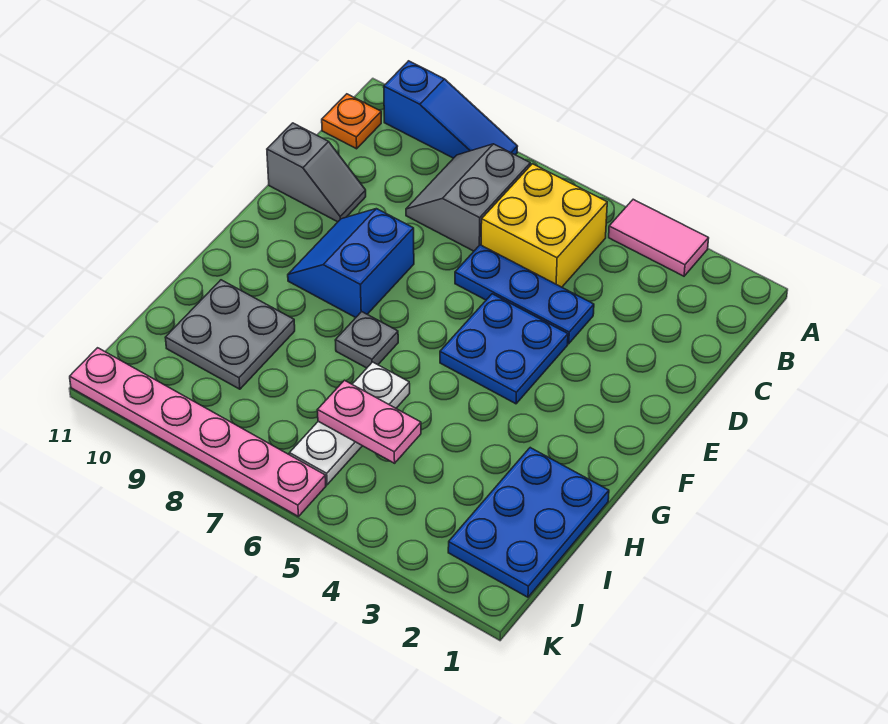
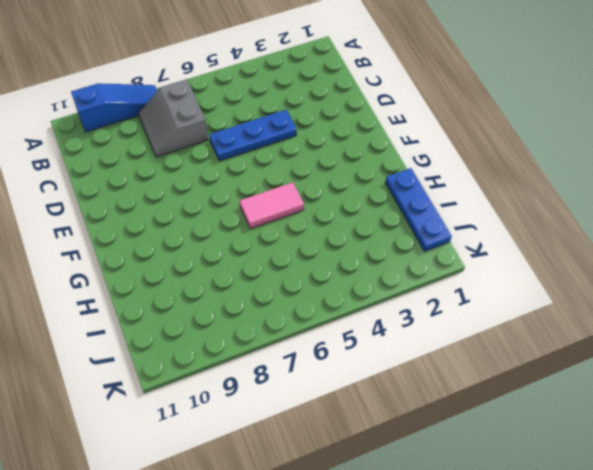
pink 1x2 tile [240,182,304,229] -> pink 1x2 tile moved to [609,199,709,276]
blue 1x3 plate [385,168,452,251] -> blue 2x3 plate [448,448,609,597]
none -> yellow 2x2 brick [481,164,607,287]
none -> orange 1x1 plate [322,94,381,149]
none -> grey 1x2 slope [267,123,366,222]

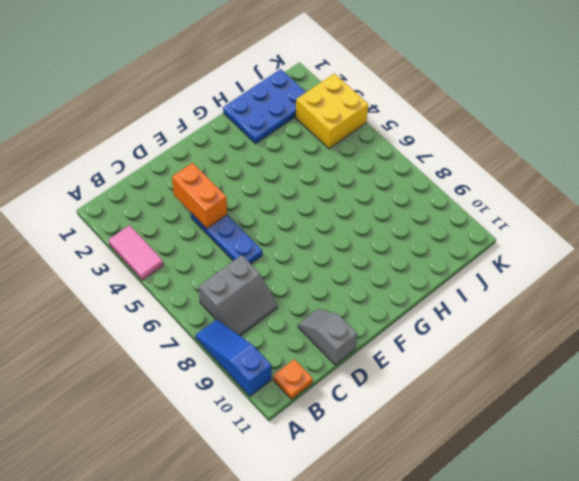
orange 1x2 brick [172,163,227,228] -> none
yellow 2x2 brick [296,74,368,149] -> yellow 2x2 brick moved to [481,164,607,287]
none -> blue 2x2 plate [440,294,568,404]
none -> blue 2x2 slope [288,209,414,318]
none -> grey 1x1 plate [335,312,398,368]

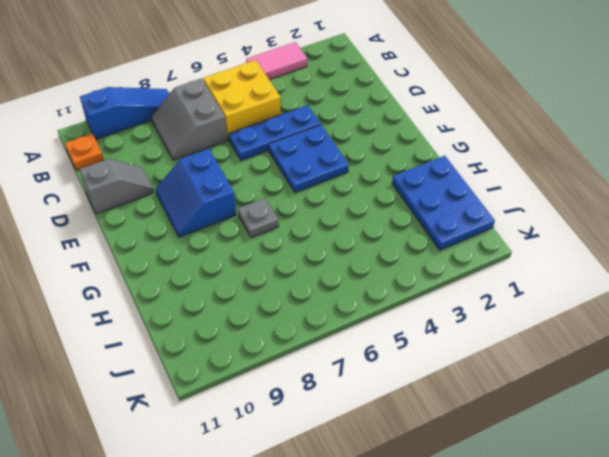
none -> white 1x3 plate [290,362,410,485]
none -> grey 2x2 plate [165,280,295,389]
none -> pink 1x6 plate [70,348,326,517]

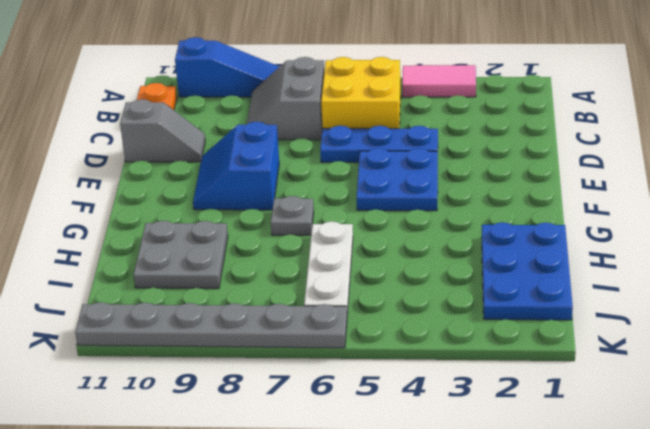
grey 1x6 plate [75,302,347,348] -> pink 1x6 plate [70,348,326,517]
none -> pink 1x2 plate [318,380,421,463]

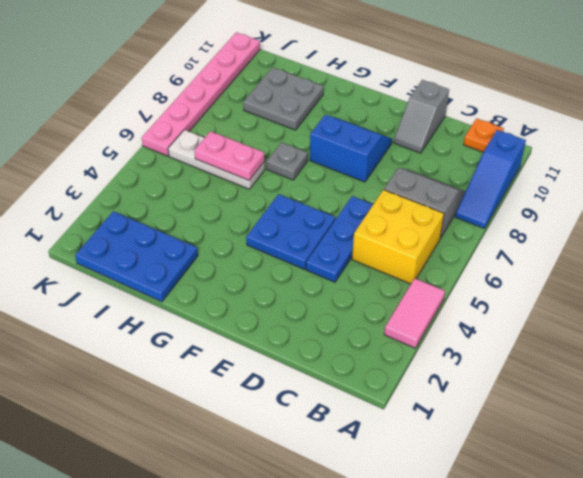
pink 1x2 plate [194,131,265,180] -> pink 1x2 plate turned to [318,380,421,463]

